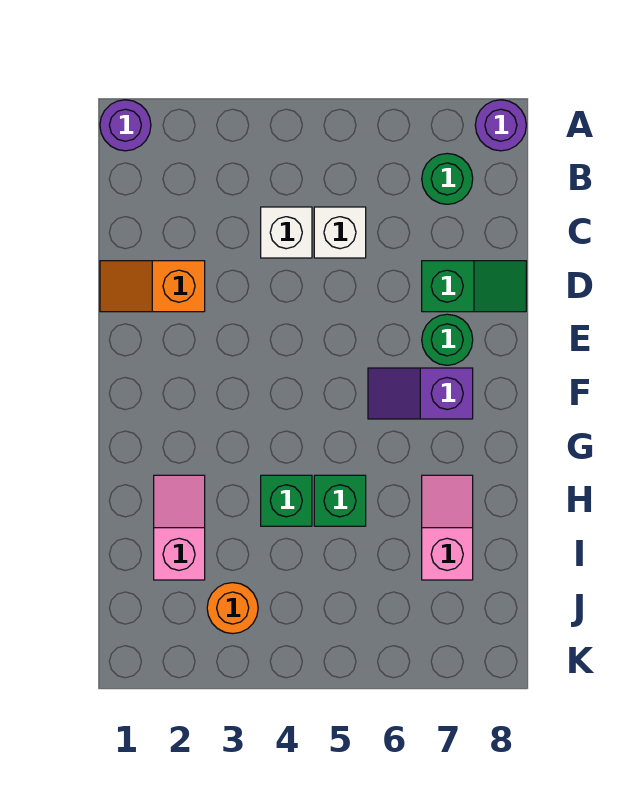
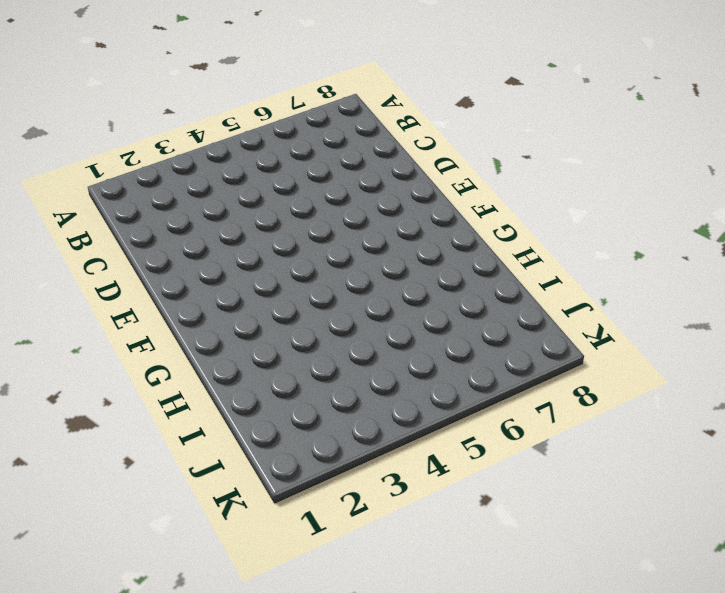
none -> purple 1x1 round brick [100,100,151,151]
none -> purple 1x1 round brick [475,100,526,151]
none -> green 1x1 round brick [422,153,473,204]

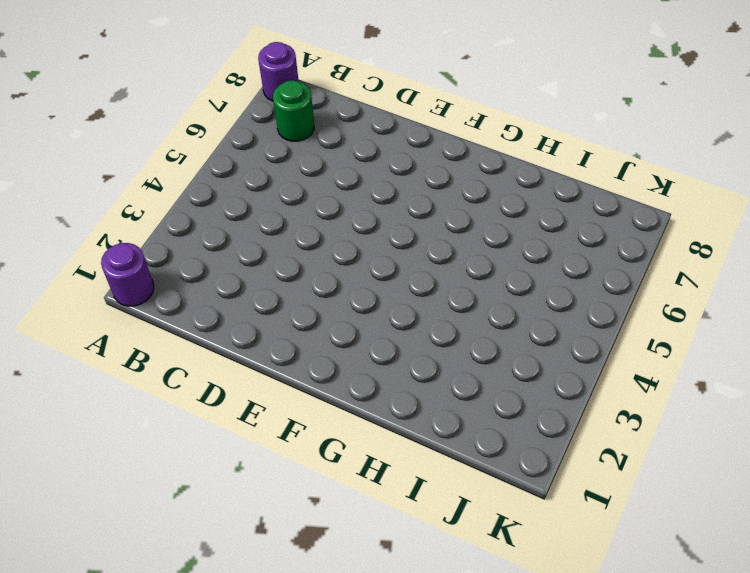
none -> white 1x1 brick [261,207,312,258]
none -> white 1x1 brick [314,207,366,258]
none -> orange 1x2 slope [100,261,205,312]

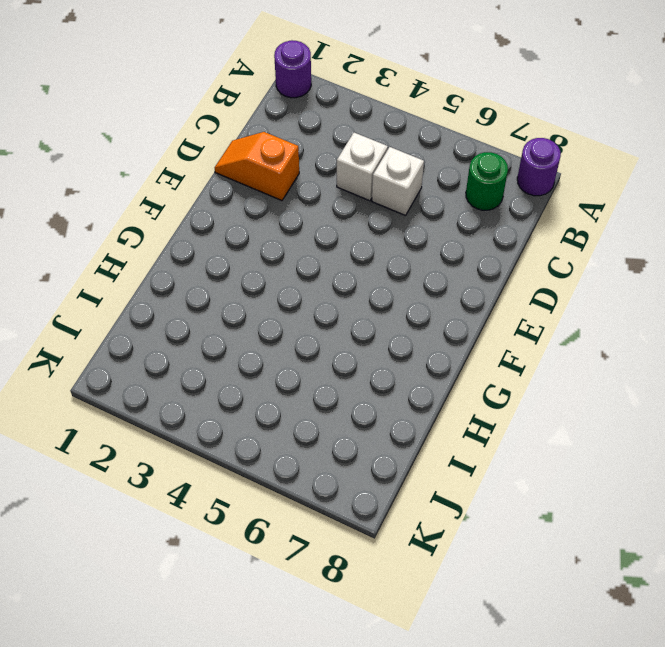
none -> green 1x2 slope [422,261,526,312]
none -> green 1x1 round brick [422,314,473,365]
none -> purple 1x2 slope [368,368,473,419]

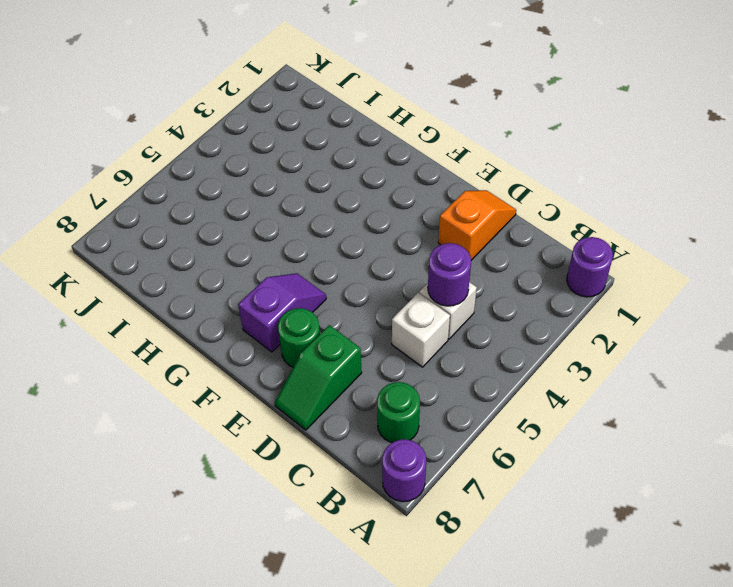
purple 1x1 round brick [428,243,471,306] -> none
none -> pink 1x2 slope [154,475,205,580]
none -> green 1x1 brick [261,475,312,526]
none -> green 1x1 brick [314,475,366,526]

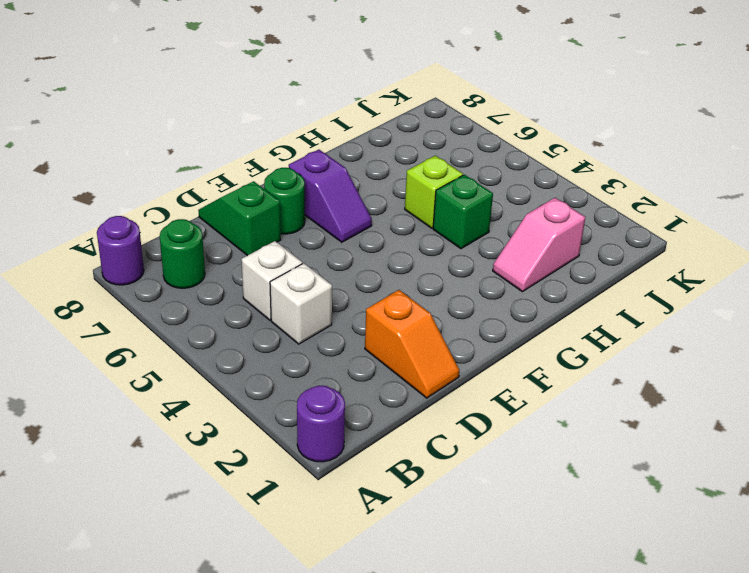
lime 1x1 brick [405,156,463,228] -> green 1x1 brick [314,475,366,526]
none -> pink 1x2 slope [422,475,473,580]
none -> orange 1x1 round brick [207,583,258,634]

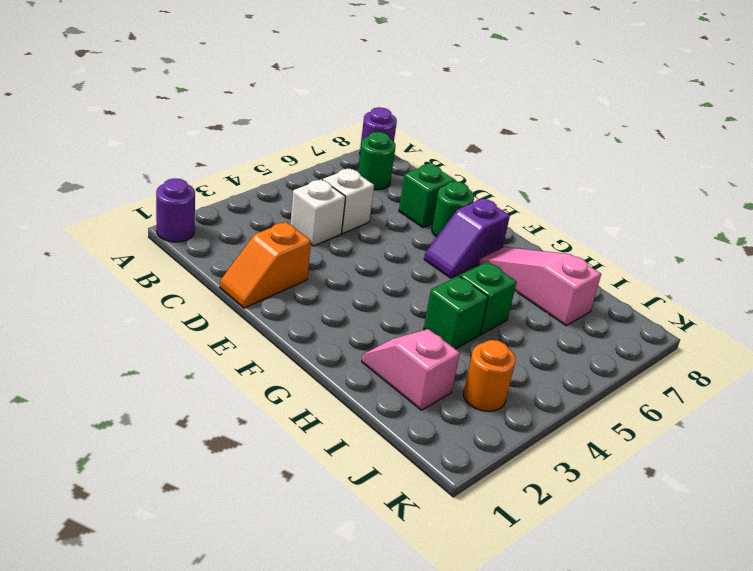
pink 1x3 slope [479,247,601,326] -> pink 1x2 slope [422,475,473,580]

